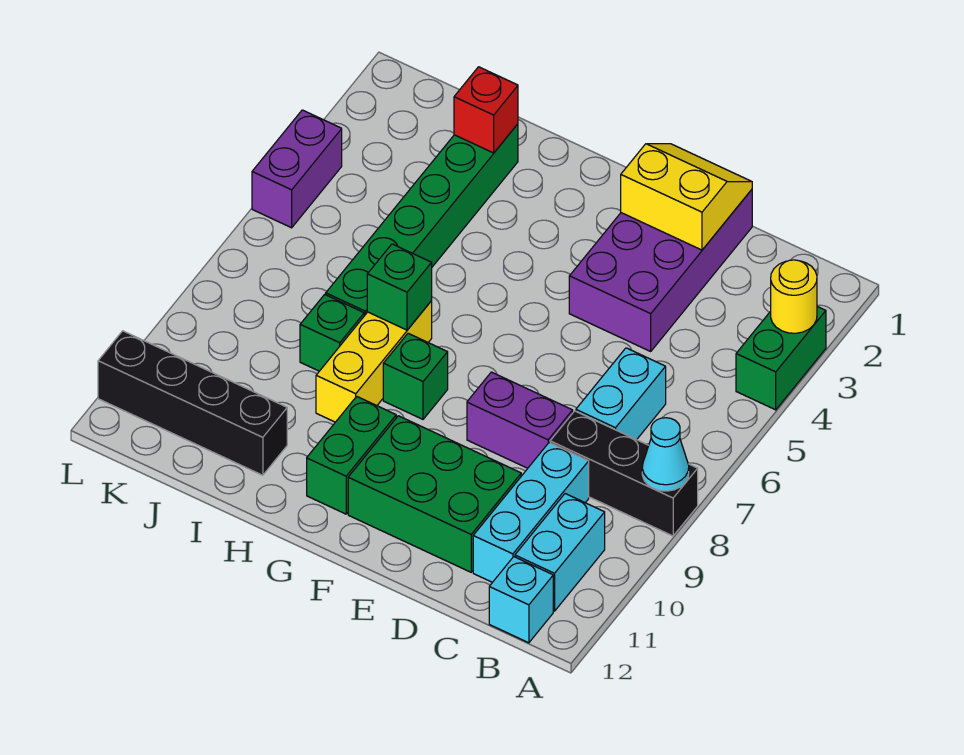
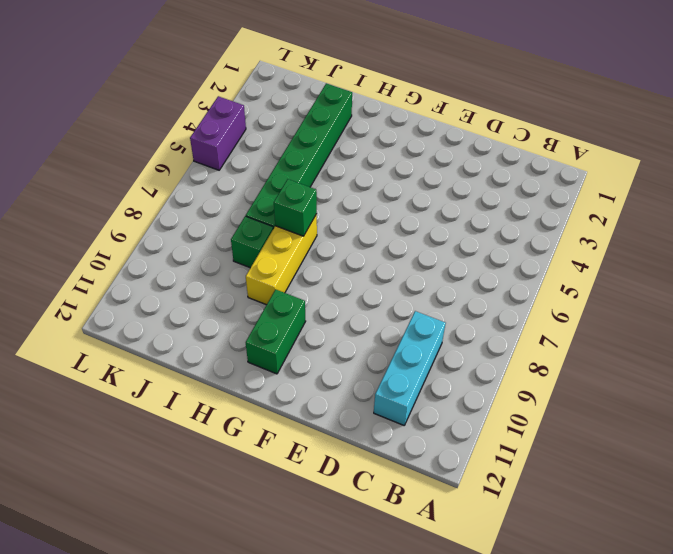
none -> green 1x2 brick [736,307,826,410]
none -> black 1x3 brick [550,411,698,536]
none -> cyan 1x2 brick [515,494,605,611]

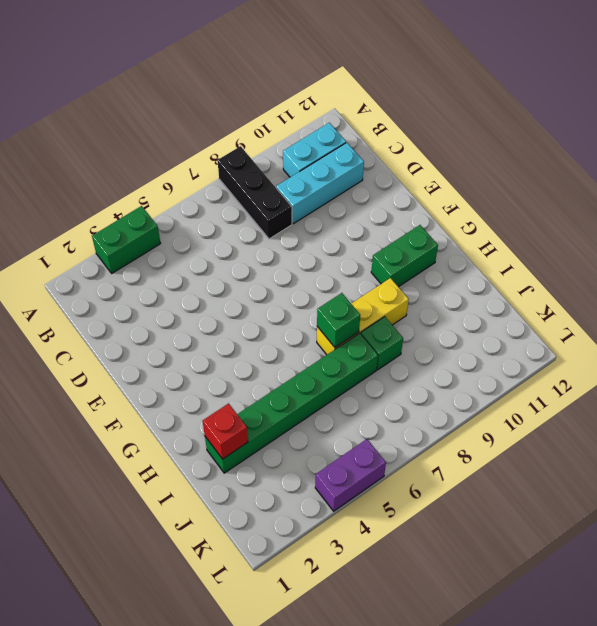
none -> cyan 1x1 brick [489,557,553,643]
none -> cyan 1x2 brick [576,348,666,440]
none -> purple 2x4 brick [569,190,752,351]

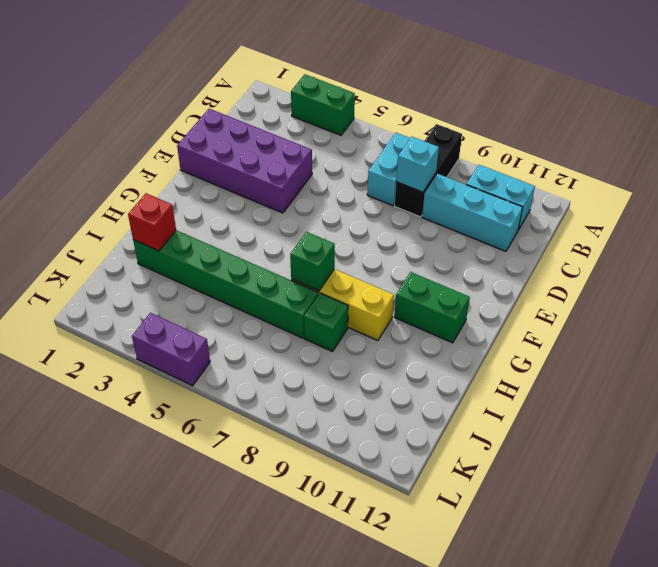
cyan 1x2 brick [367,133,410,206] -> cyan 1x2 brick turned to [576,348,666,440]
cyan 1x1 brick [396,137,439,192] -> cyan 1x1 brick moved to [489,557,553,643]
none -> purple 1x2 brick [467,372,573,468]
none -> green 2x3 brick [348,416,521,572]
none -> green 1x1 brick [383,333,448,419]

